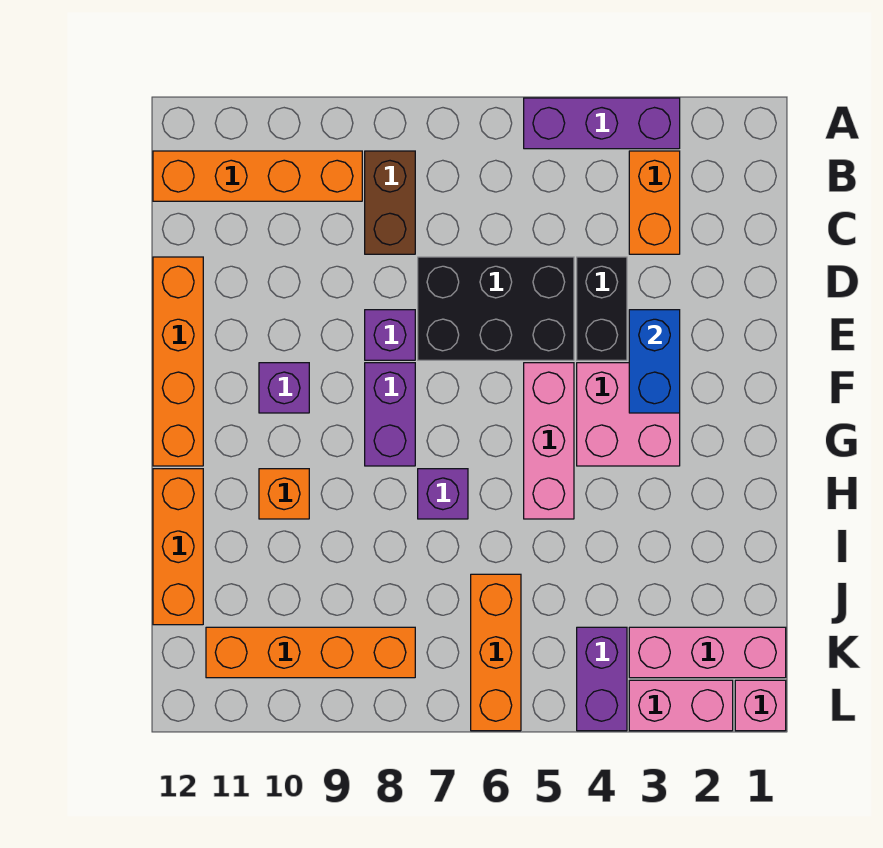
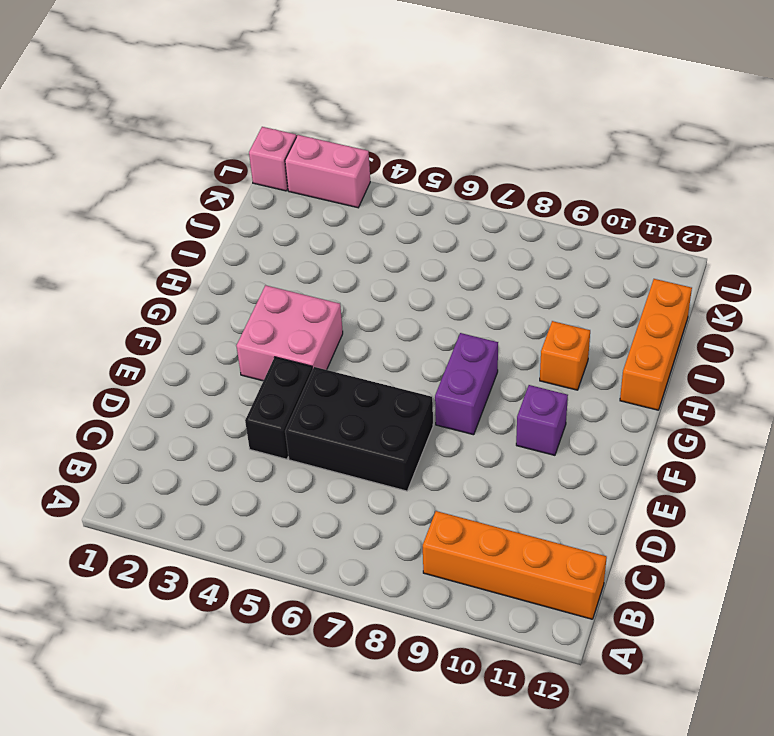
none -> purple 1x3 brick [524,98,680,149]
none -> orange 1x2 brick [629,151,680,254]
none -> brown 1x2 brick [365,151,415,254]

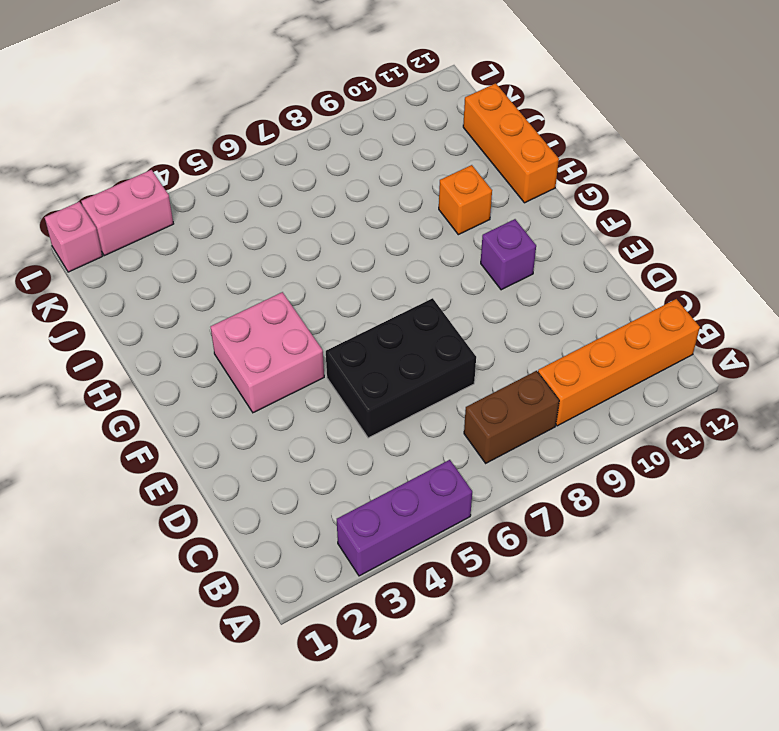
brown 1x2 brick [464,371,559,463] -> brown 1x2 brick turned to [365,151,415,254]
none -> orange 1x2 brick [629,151,680,254]
none -> black 1x2 brick [577,257,627,360]
none -> orange 1x4 brick [153,257,203,466]

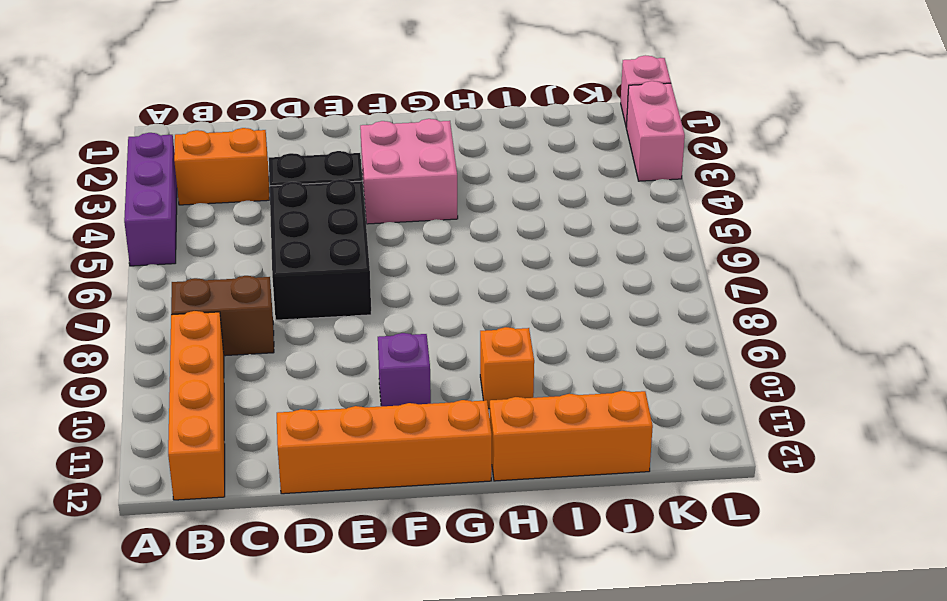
none -> purple 1x1 brick [365,310,415,360]
none -> pink 1x3 brick [524,363,574,519]
none -> purple 1x2 brick [365,363,415,466]

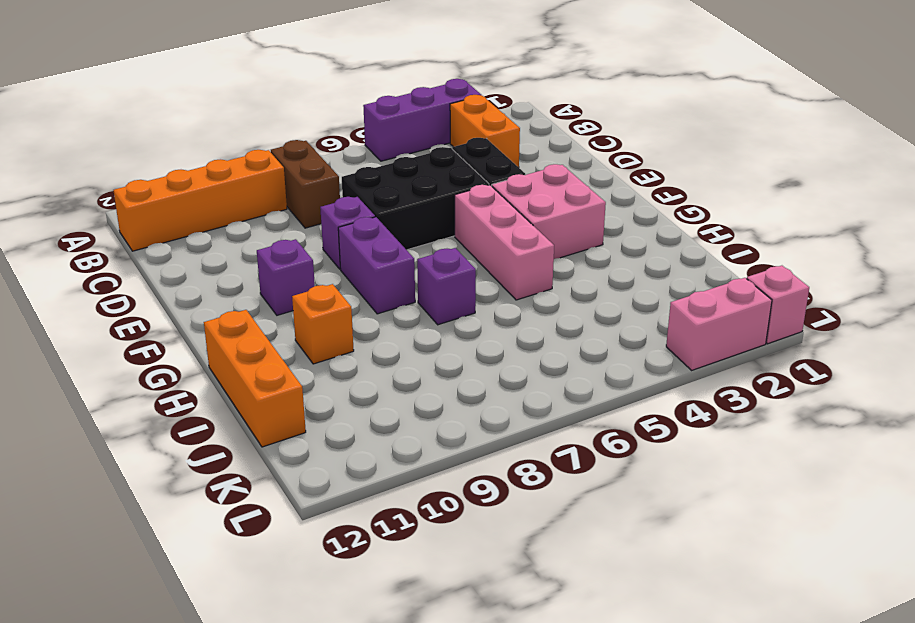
none -> orange 1x4 brick [153,257,203,466]
none -> orange 1x3 brick [471,574,521,731]
none -> pink 1x3 brick [629,627,786,678]

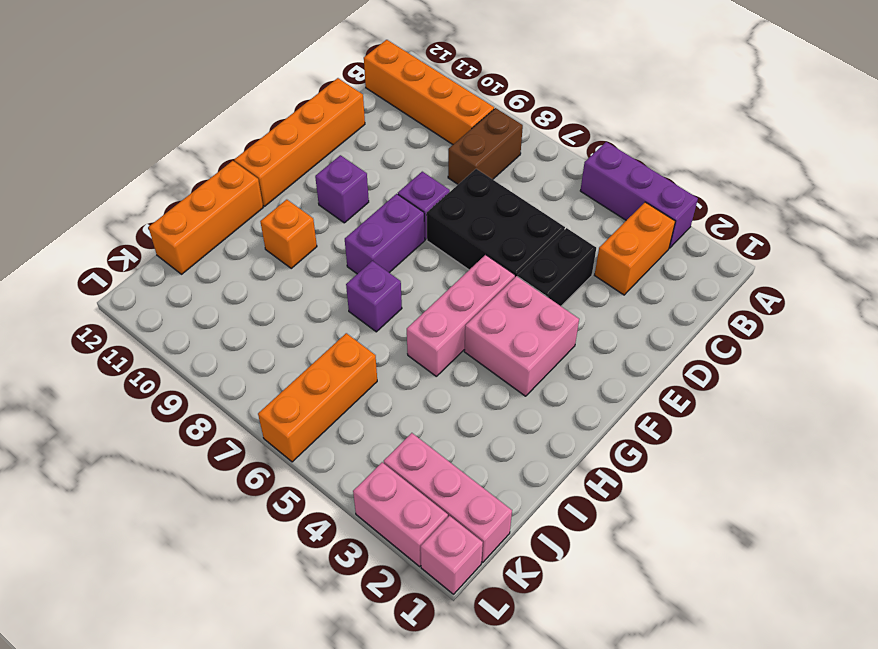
none -> purple 1x2 brick [577,627,627,731]
none -> orange 1x4 brick [206,627,415,678]
none -> blue 1x2 brick [629,310,680,413]

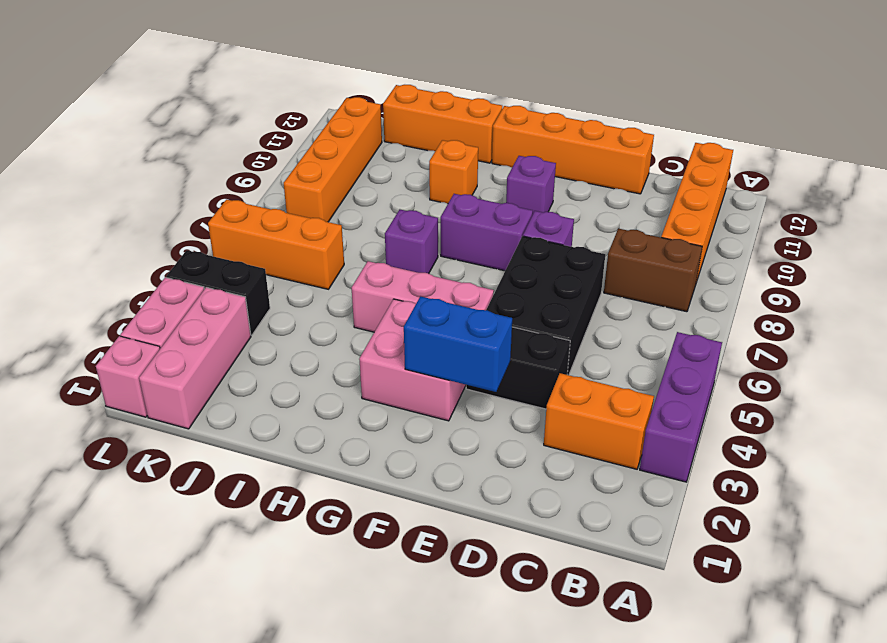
black 1x2 brick [166,250,270,335] -> purple 1x2 brick [577,627,627,731]

